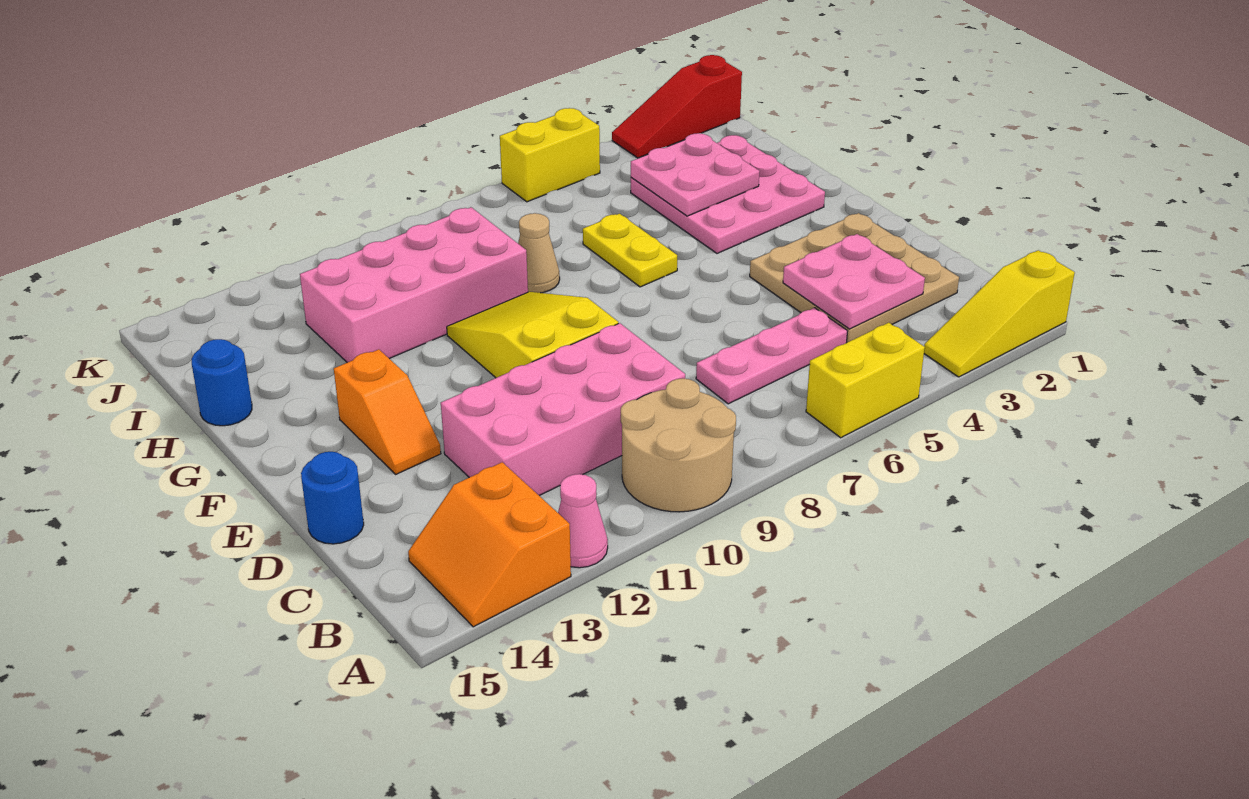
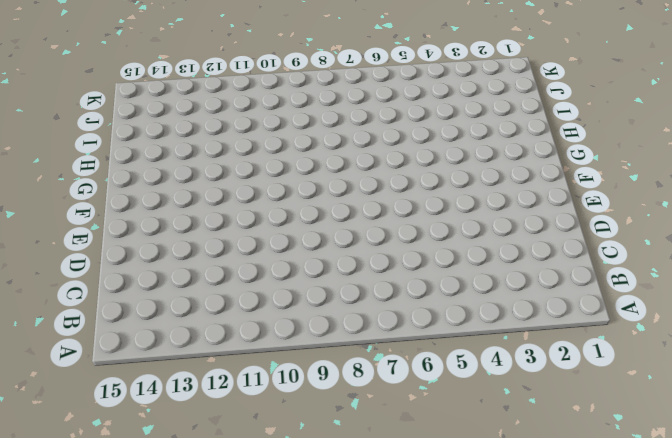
none -> yellow 1x3 slope [924,250,1075,377]
none -> yellow 1x2 brick [806,323,925,438]
none -> tan 2x2 round brick [621,378,736,512]

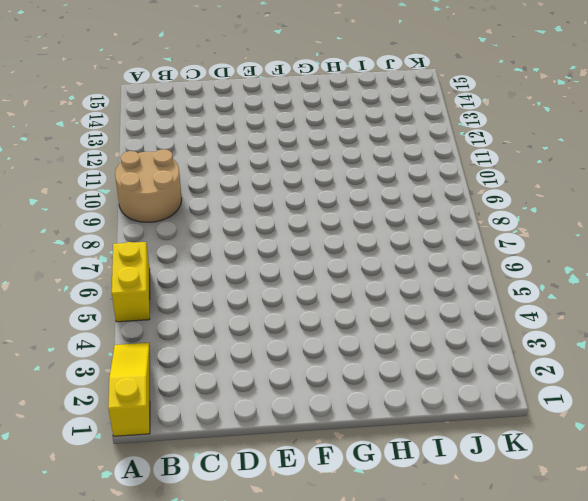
none -> pink 1x1 cone [558,474,608,568]
none -> orange 2x2 slope [408,462,571,627]
none -> tan 3x3 plate [750,213,959,342]

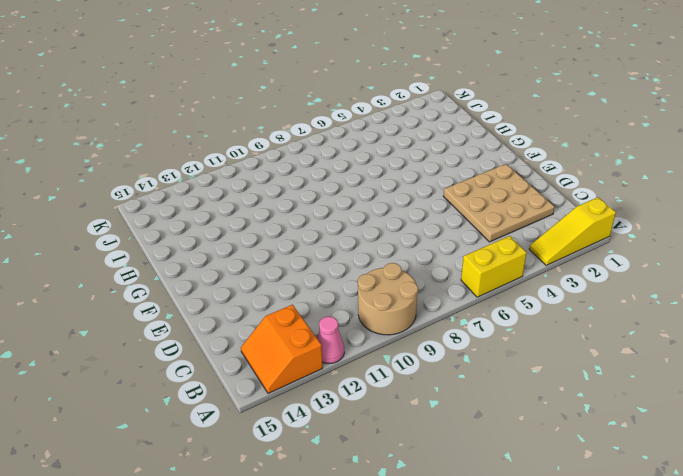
none -> pink 1x3 plate [696,308,847,404]
none -> pink 2x4 brick [441,323,685,496]
none -> blue 1x1 round brick [301,452,364,544]

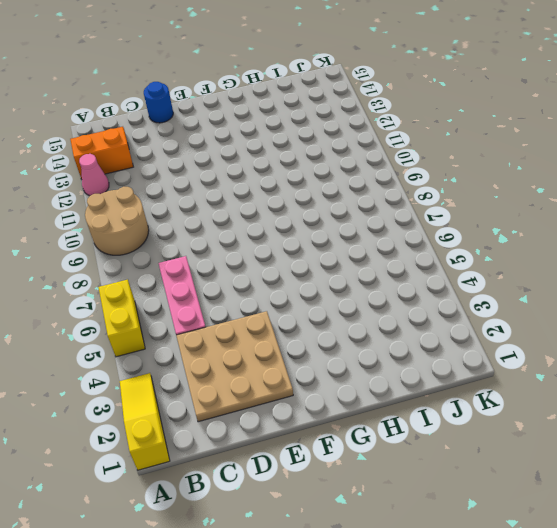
none -> pink 2x4 brick [441,323,685,496]
none -> yellow 2x3 slope [447,292,618,378]
none -> orange 1x2 slope [334,349,441,474]

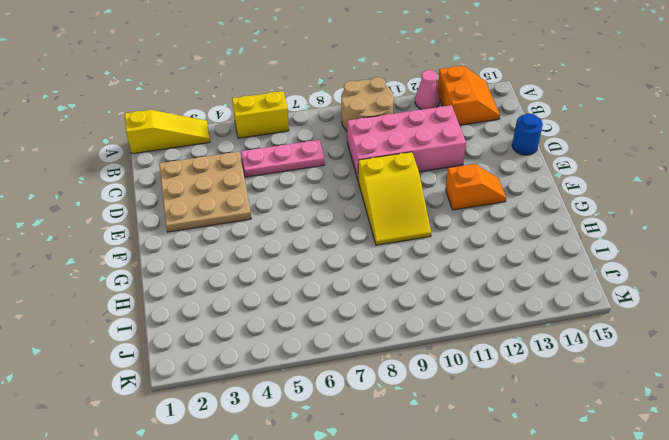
orange 1x2 slope [446,164,506,210] -> orange 1x2 slope turned to [334,349,441,474]
none -> pink 3x3 plate [631,135,825,253]
none -> yellow 1x2 plate [583,214,677,287]
none -> tan 1x1 cone [518,213,560,293]

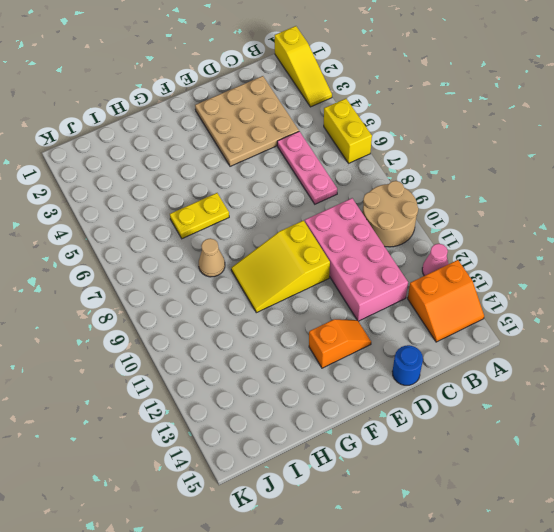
none -> pink 3x3 plate [631,135,825,253]
none -> pink 2x4 brick [300,207,528,363]
none -> blue 1x1 round brick [192,339,252,426]

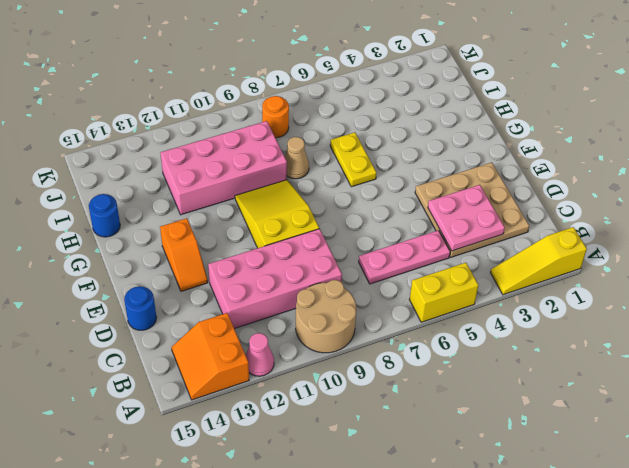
orange 1x1 round brick [262,96,289,138] -> none
none -> pink 3x3 plate [631,135,825,253]
none -> red 1x3 slope [612,55,742,158]
none -> yellow 1x2 brick [500,108,600,202]

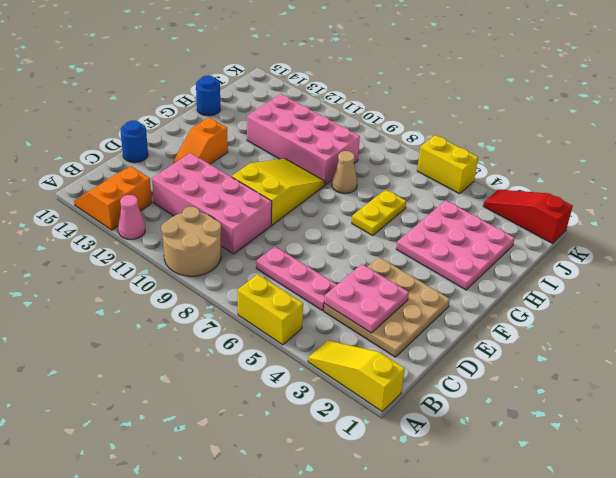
none -> pink 2x2 plate [631,133,760,216]

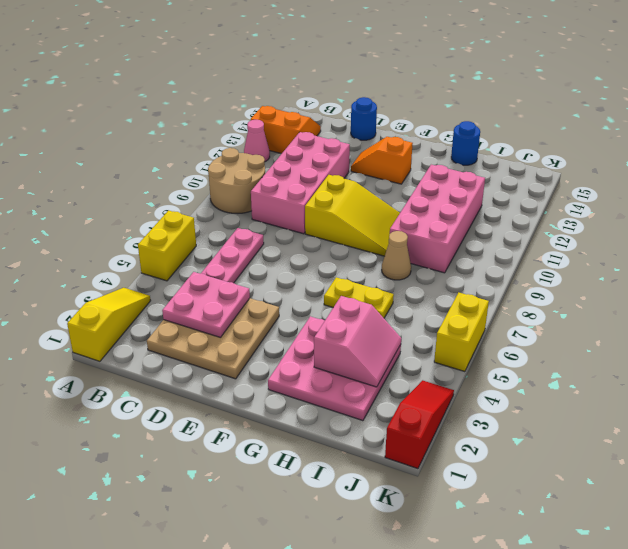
pink 2x2 slope [314,296,401,387] -> pink 2x2 plate [631,133,760,216]

